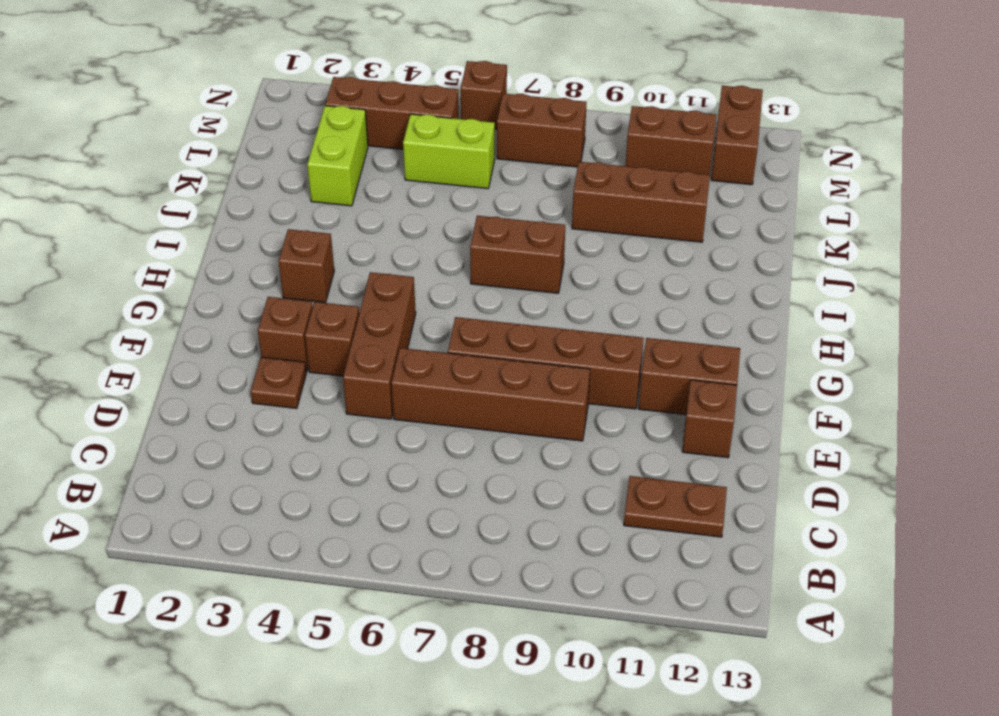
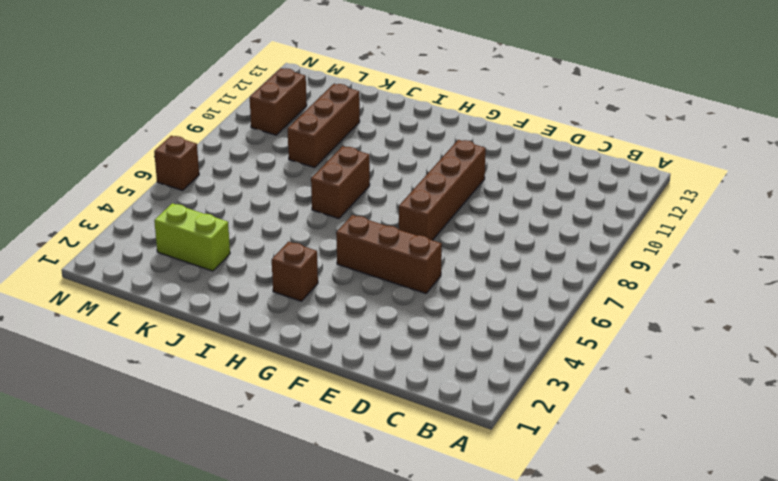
none -> brown 1x2 plate [624,476,727,537]
none -> brown 1x1 plate [251,357,306,408]
none -> brown 1x4 brick [391,348,590,441]

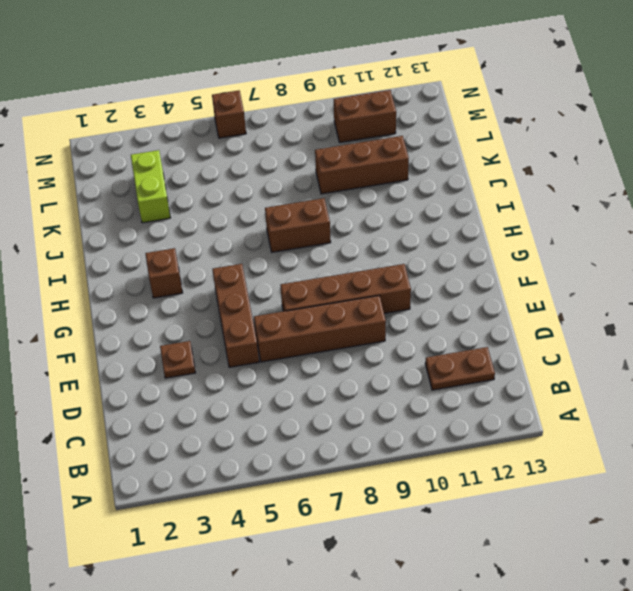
none -> brown 1x1 brick [682,380,737,458]
none -> brown 1x1 brick [258,297,313,372]
none -> brown 1x1 brick [305,302,359,376]

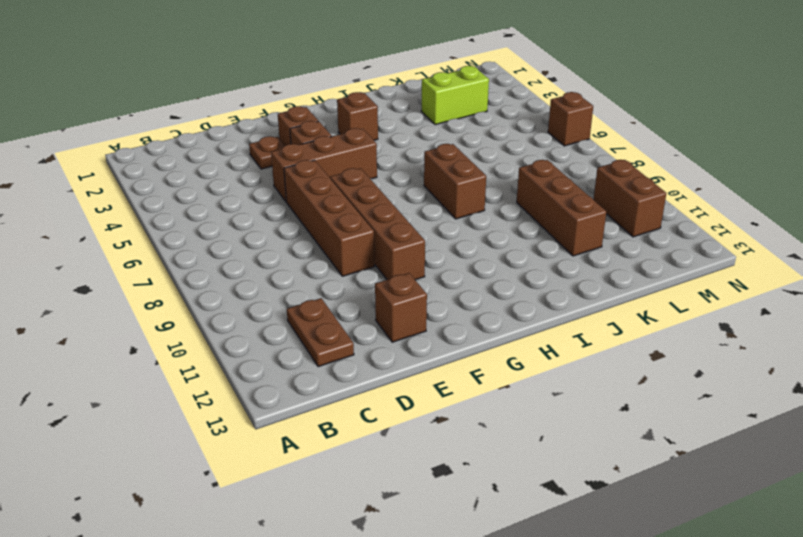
none -> brown 1x2 brick [638,338,740,415]
none -> lime 1x2 brick [403,114,495,189]
none -> brown 1x3 brick [325,77,459,149]

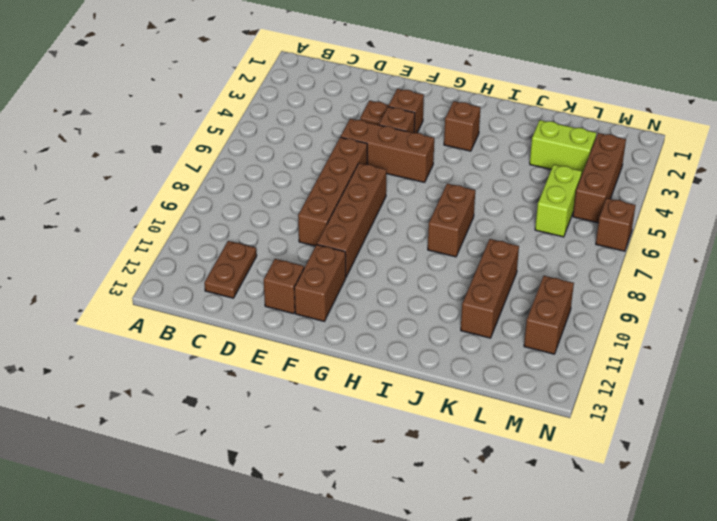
none -> brown 1x2 brick [497,94,587,167]
none -> brown 1x2 brick [711,86,763,185]

